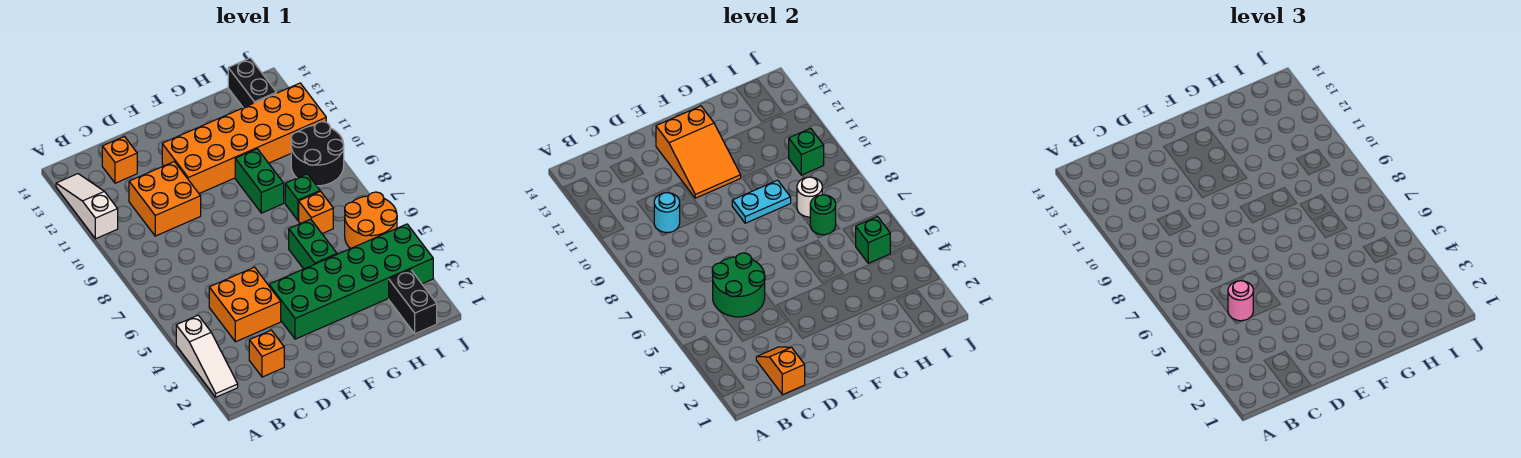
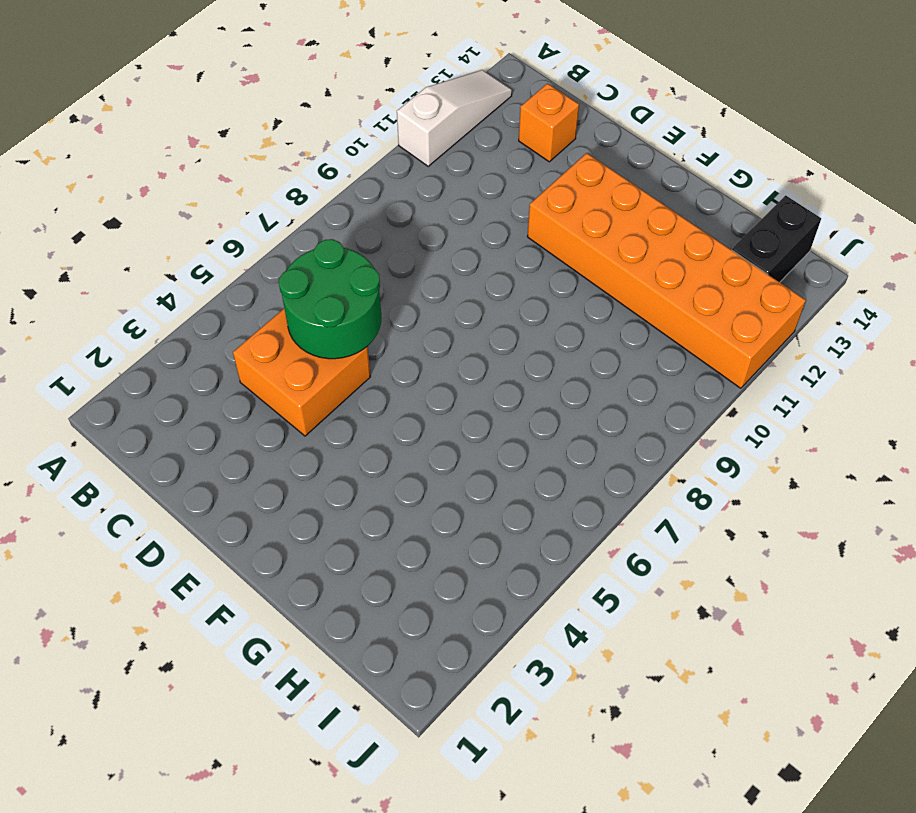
none -> white 1x3 slope [176,315,238,397]
none -> orange 1x1 brick [249,330,284,377]
none -> orange 2x2 brick [129,162,201,236]

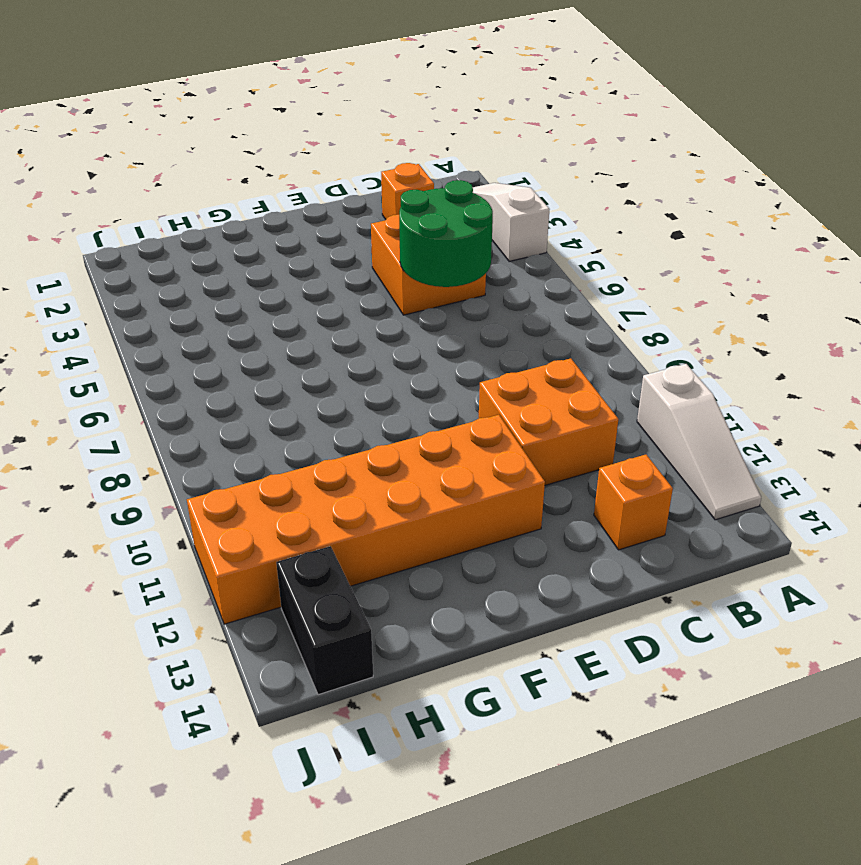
none -> green 2x6 brick [269,224,433,339]
none -> green 1x2 brick [289,219,337,269]
none -> green 1x2 brick [235,149,284,213]

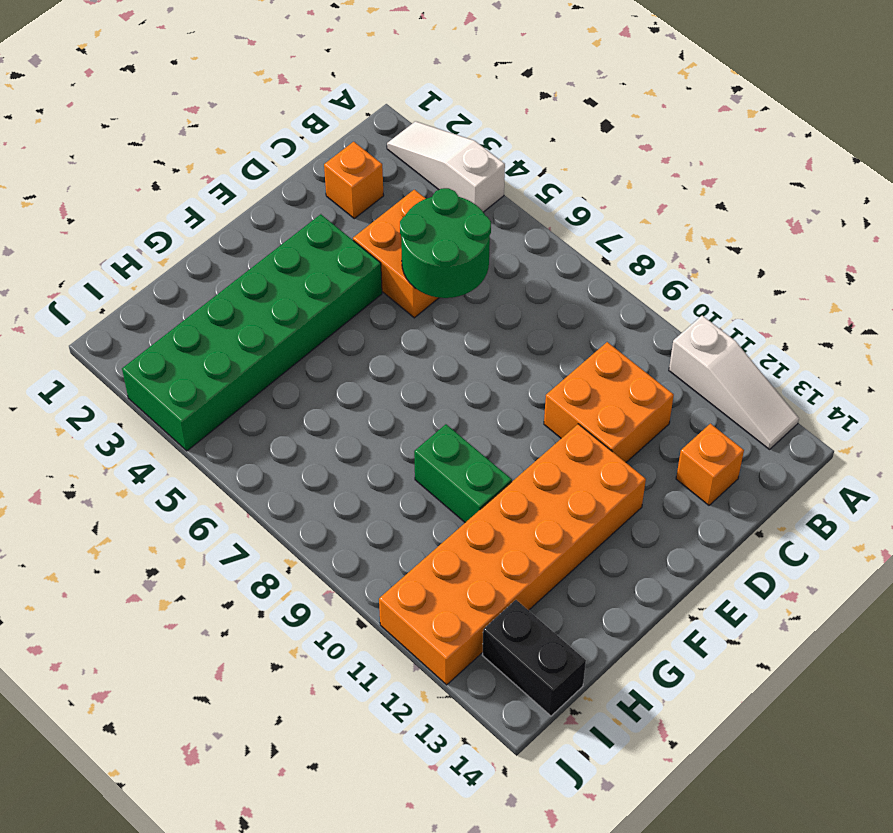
none -> green 1x2 brick [289,219,337,269]
none -> orange 1x1 brick [299,191,333,234]
none -> green 1x1 brick [285,174,320,221]

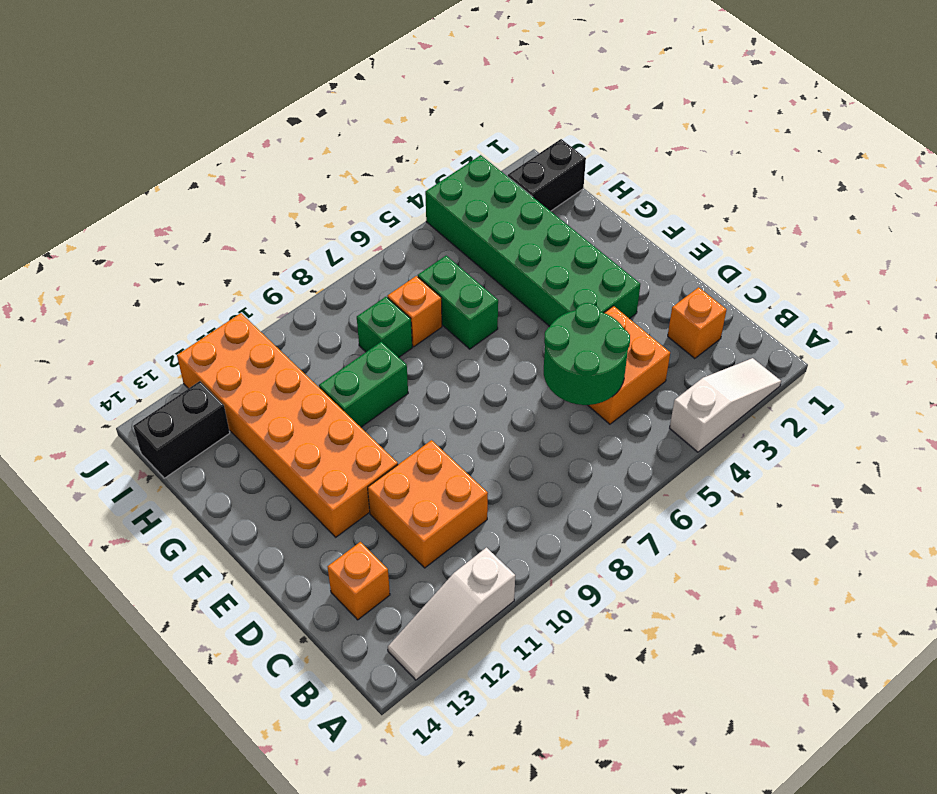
green 1x2 brick [418,256,498,349] -> green 1x2 brick turned to [289,219,337,269]
none -> orange 2x2 round brick [345,192,397,249]
none -> black 2x2 round brick [291,122,344,186]
none -> orange 1x2 slope [756,347,805,395]

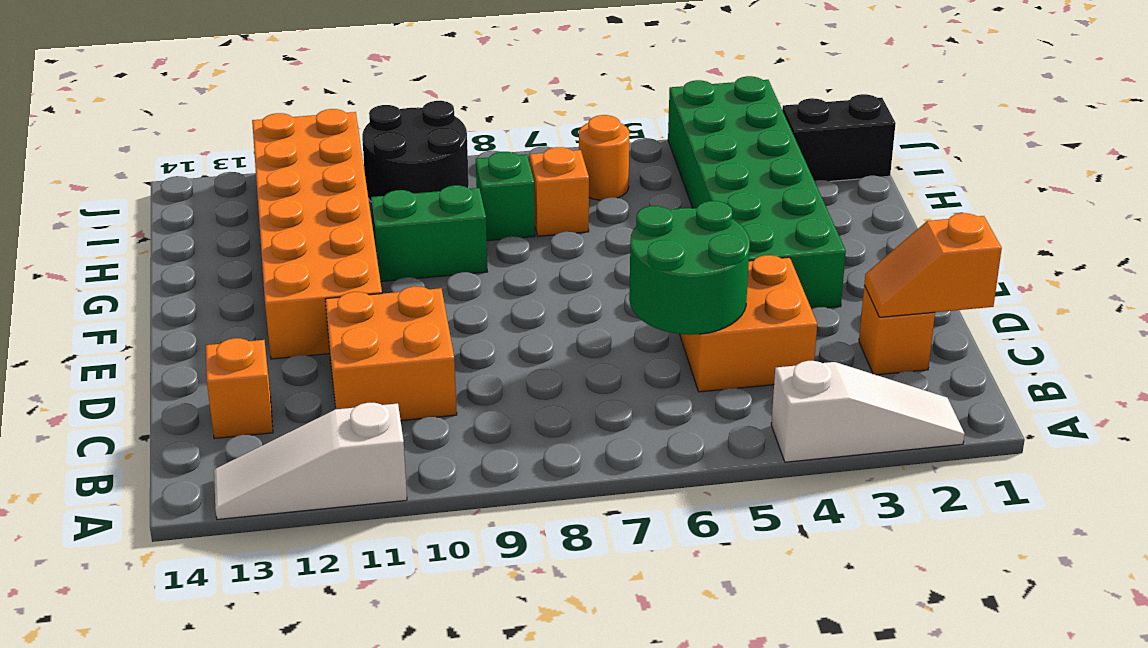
orange 1x1 round brick [579,115,629,200] -> orange 2x2 round brick [345,192,397,249]
none -> green 1x2 brick [289,219,337,269]
none -> black 1x2 brick [228,58,276,108]
none -> cyan 1x1 round brick [654,193,680,233]

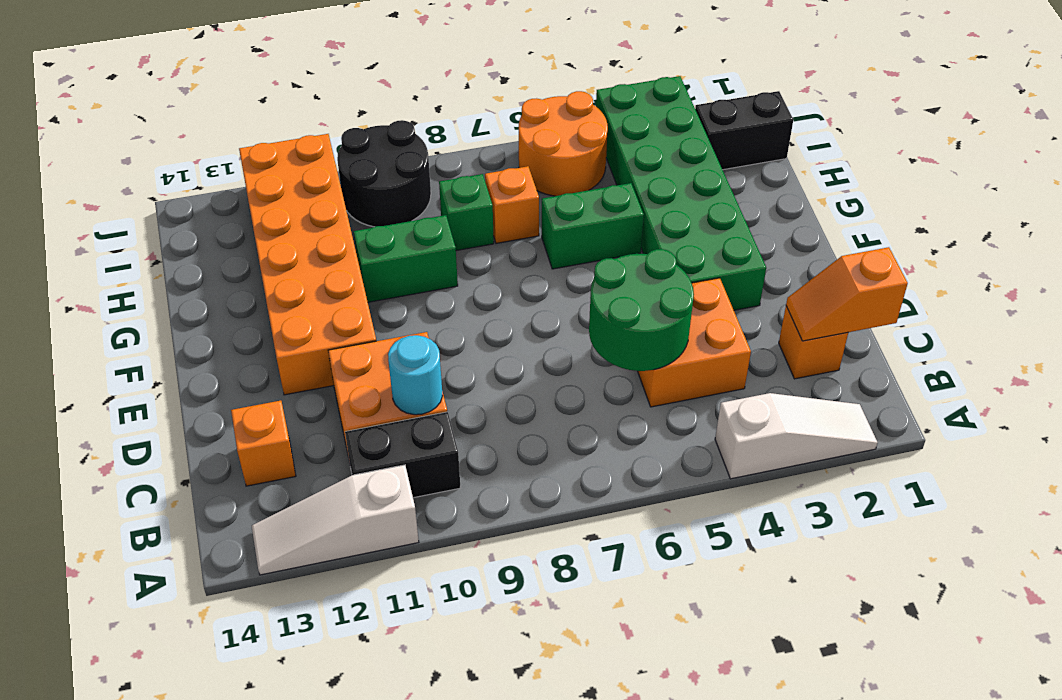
black 1x2 brick [345,412,460,498] -> black 1x2 brick moved to [228,58,276,108]
none -> orange 2x3 slope [656,106,741,198]
none -> cyan 1x2 plate [732,180,791,223]
none -> green 1x1 round brick [810,195,836,235]

